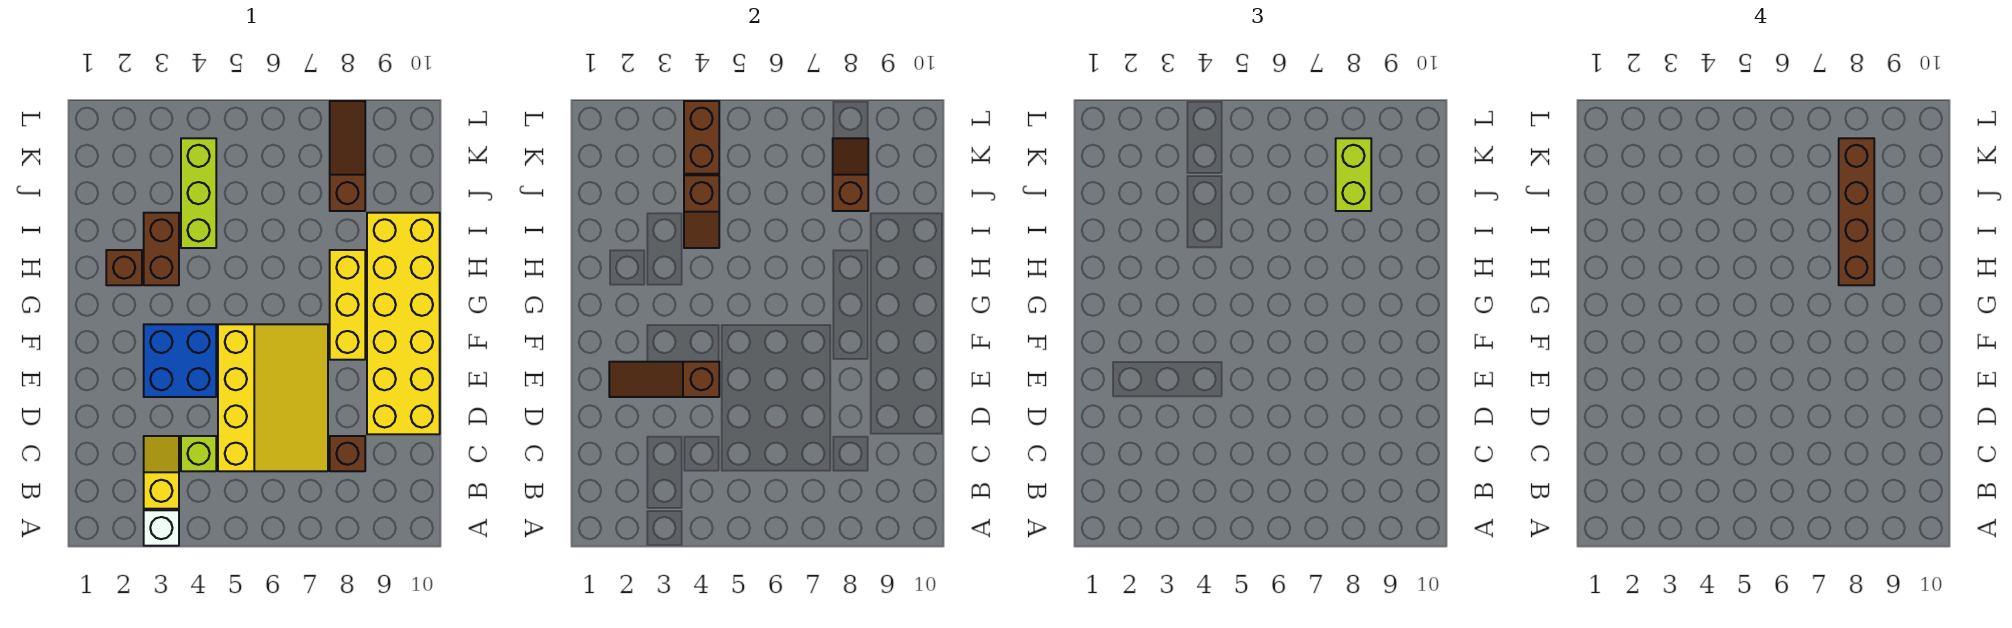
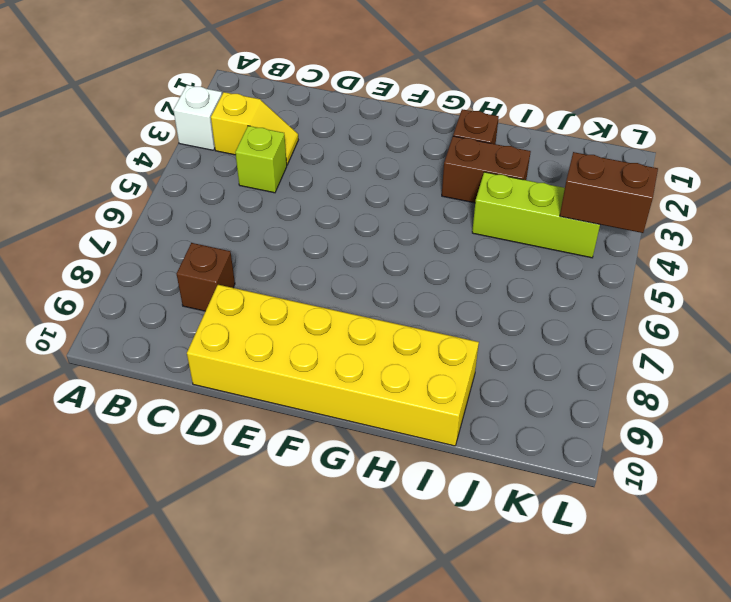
none -> yellow 3x4 slope [218,324,328,471]
none -> blue 2x2 brick [144,324,216,397]
none -> yellow 1x3 brick [330,250,365,360]

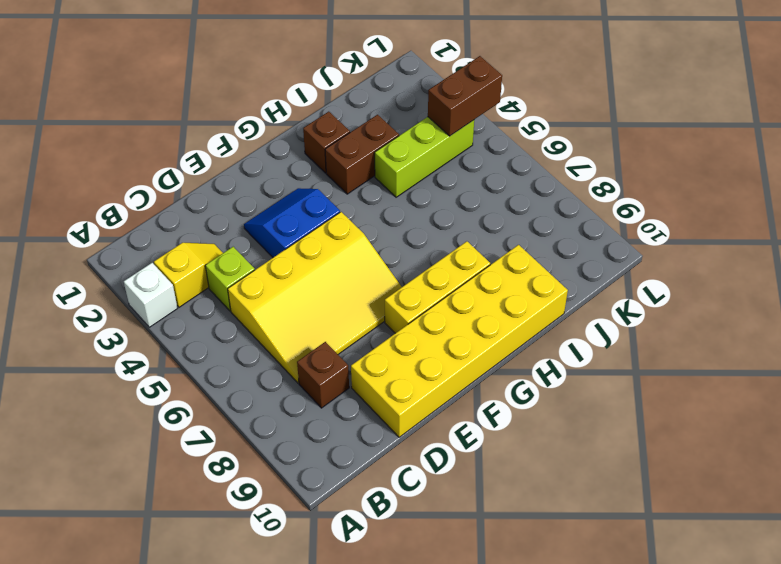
blue 2x2 slope [244,188,340,257] -> blue 2x2 brick [144,324,216,397]
none -> brown 1x3 slope [330,101,365,211]
none -> brown 1x3 slope [609,362,719,397]
none -> brown 1x2 slope [684,175,719,248]

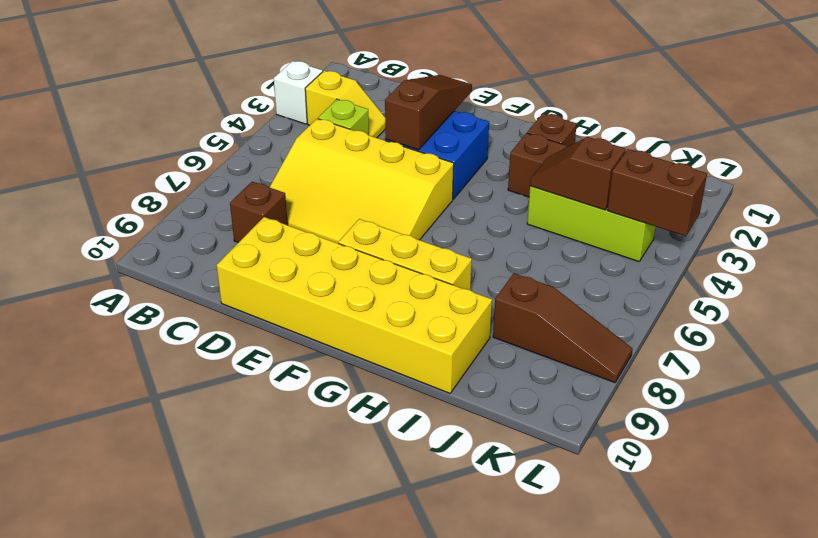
none -> brown 1x2 slope [833,138,868,211]
none -> lime 1x2 brick [1336,138,1371,211]
none -> brown 1x4 brick [1839,138,1874,285]

